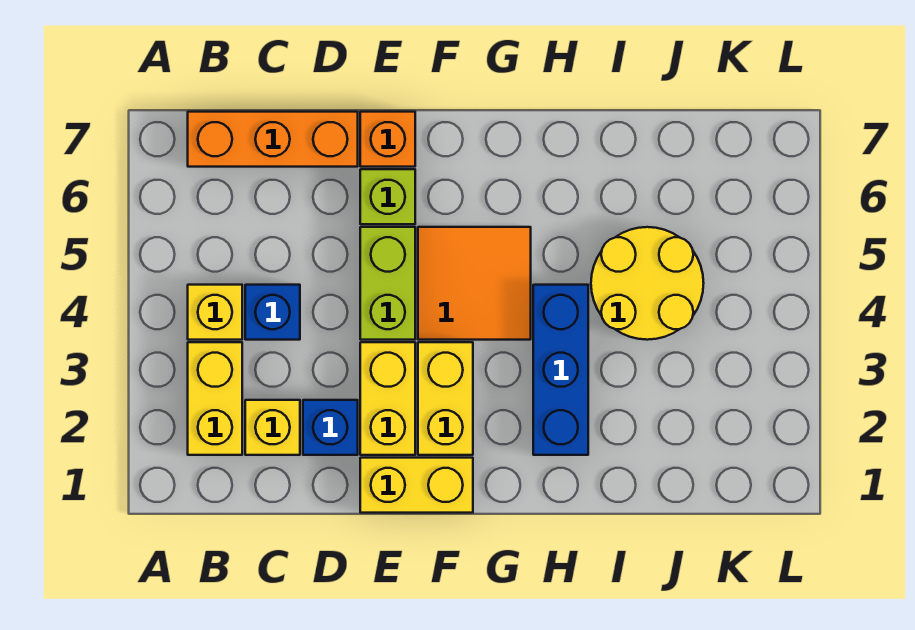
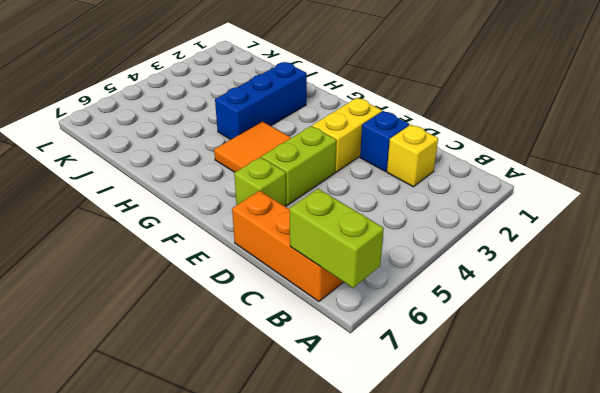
lime 1x2 brick [289,189,384,288] -> none
none -> yellow 1x2 brick [188,342,242,455]
none -> yellow 1x1 brick [188,285,242,340]
none -> blue 1x1 brick [245,285,300,340]

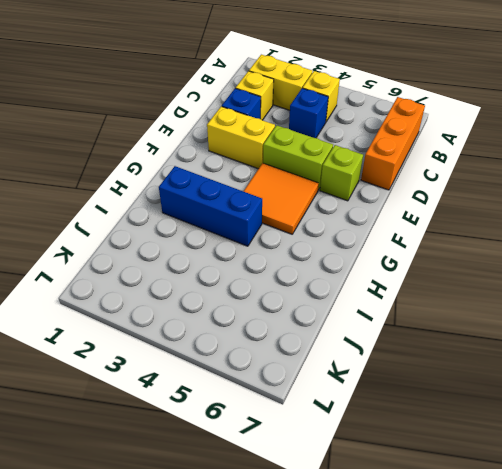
none -> yellow 1x2 brick [360,458,473,513]
none -> orange 1x1 brick [360,112,415,167]
none -> yellow 1x2 brick [418,342,473,455]

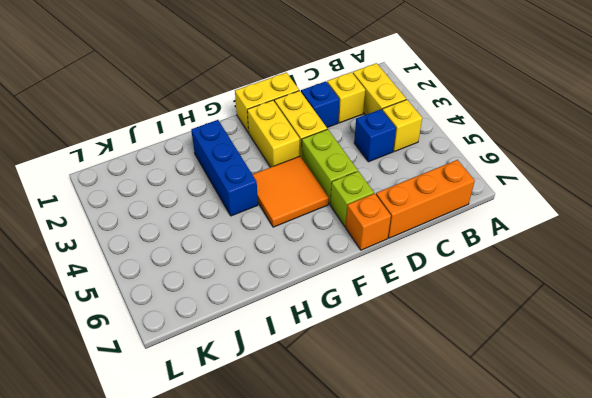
none -> yellow 2x2 round brick [591,227,704,340]

